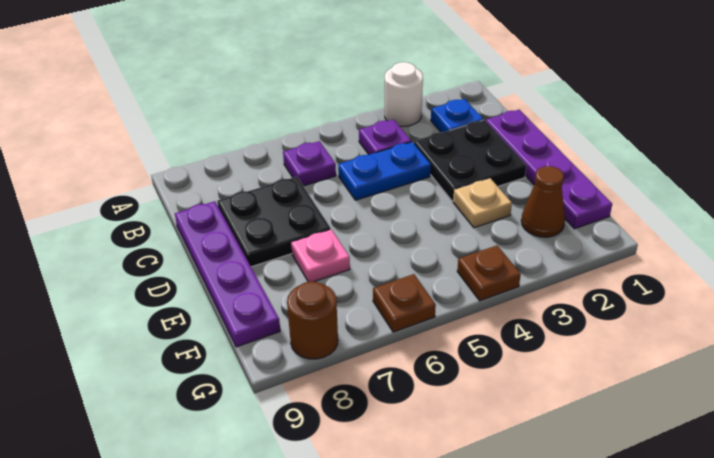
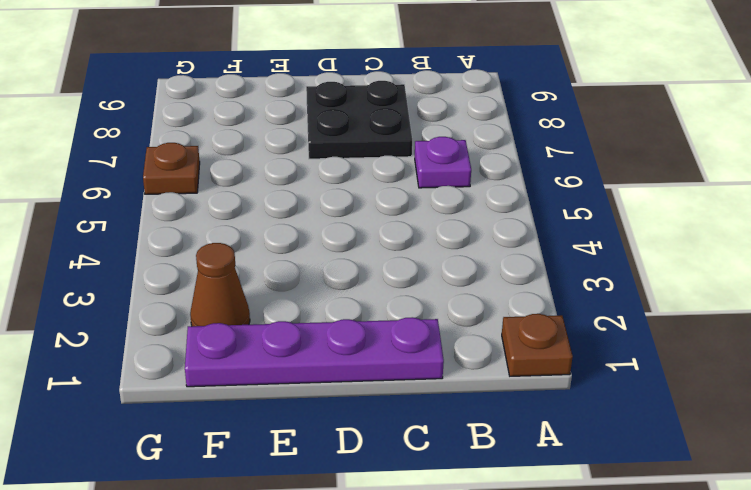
brown 1x1 plate [502,314,573,376] -> brown 1x1 plate moved to [457,245,521,301]
none -> white 1x1 round brick [385,62,423,126]
none -> blue 1x1 plate [431,99,483,132]
none -> purple 1x1 plate [359,119,411,155]

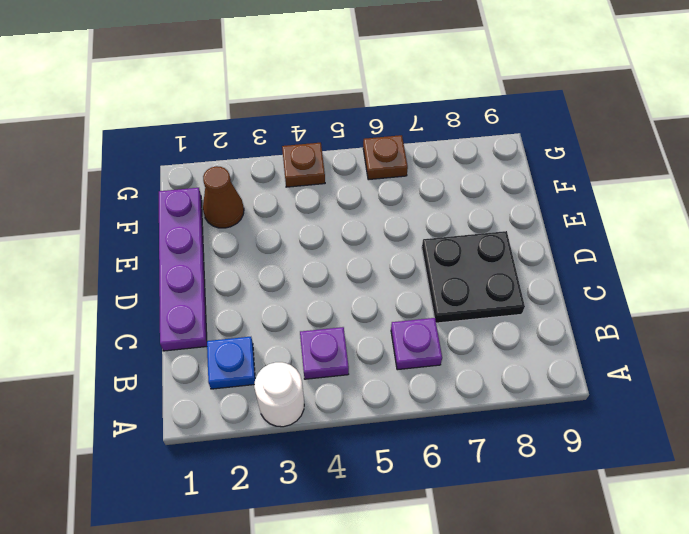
none -> black 2x2 plate [414,120,526,201]
none -> blue 1x2 plate [338,142,431,200]
none -> purple 1x4 plate [175,201,280,347]

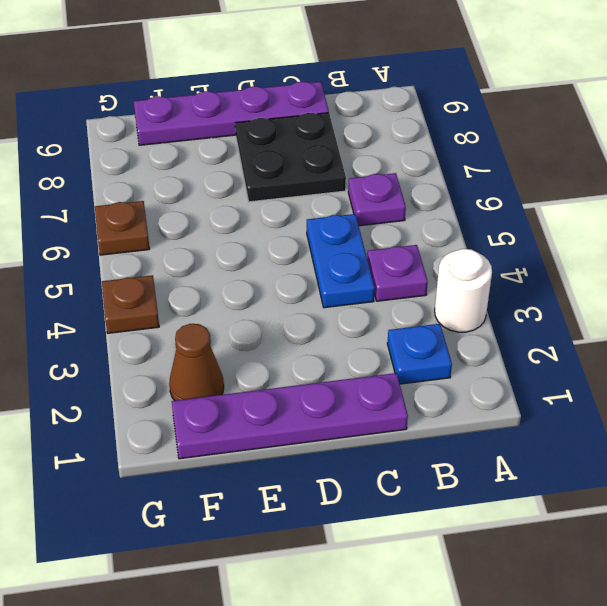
none -> black 2x2 plate [414,120,526,201]
none -> tan 1x1 plate [453,178,512,228]
none -> pink 1x1 plate [291,229,350,282]

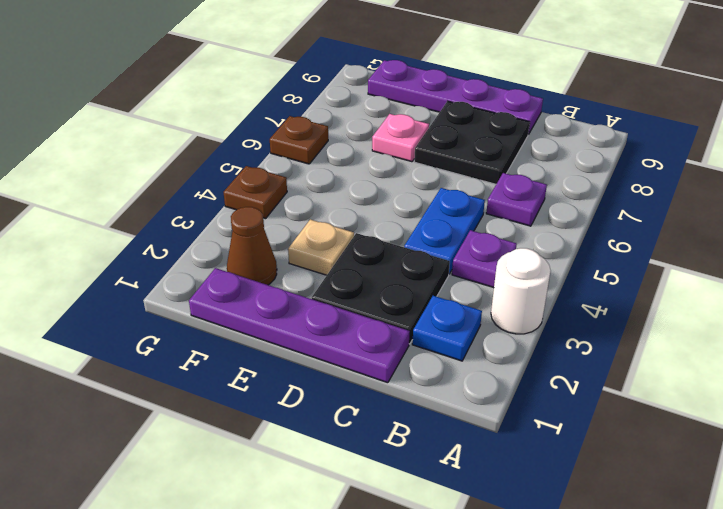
none -> brown 1x1 round brick [287,281,338,359]

